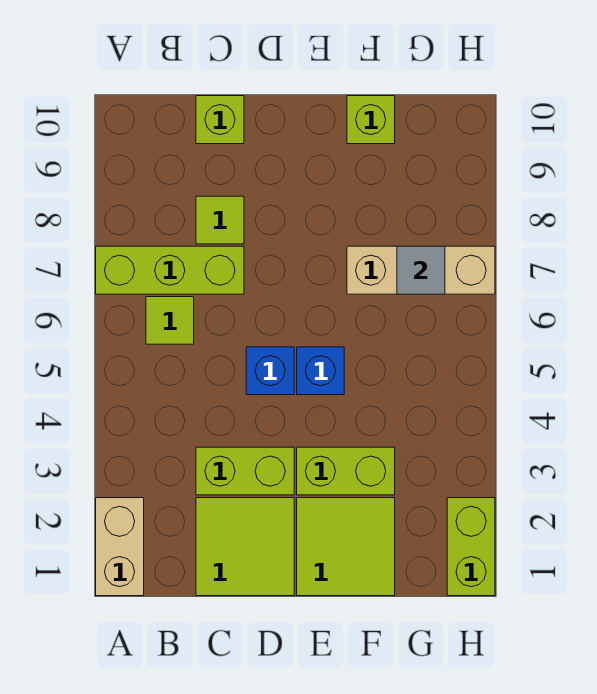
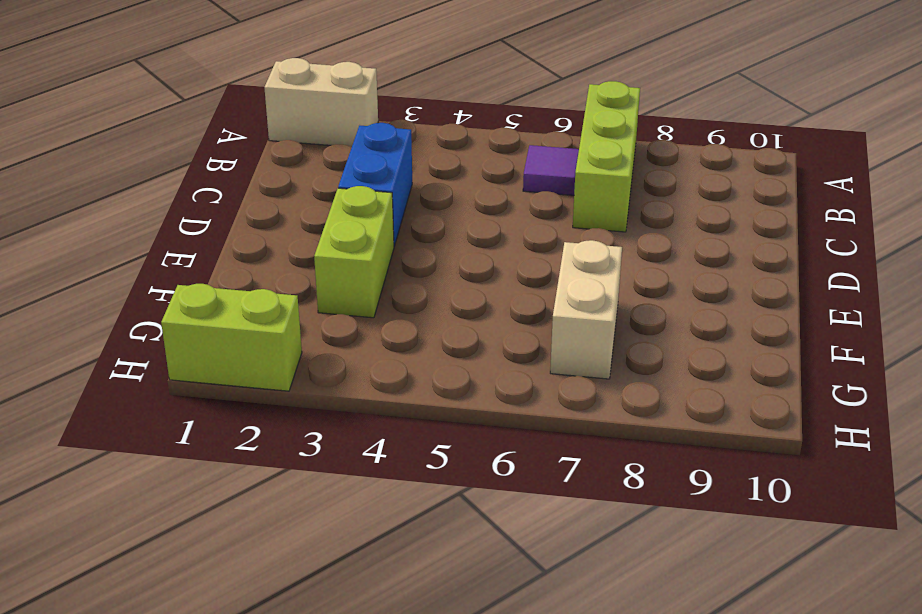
purple 1x1 tile [523,145,579,195] -> lime 1x1 tile [146,297,194,344]
blue 1x2 brick [338,123,412,246] -> lime 1x2 brick [196,447,294,495]
tan 1x2 brick [550,240,622,379] -> tan 1x3 brick [347,246,495,294]
none -> lime 2x2 tile [196,498,294,596]
none -> lime 1x1 tile [196,196,244,244]
none -> lime 1x1 brick [196,96,244,144]

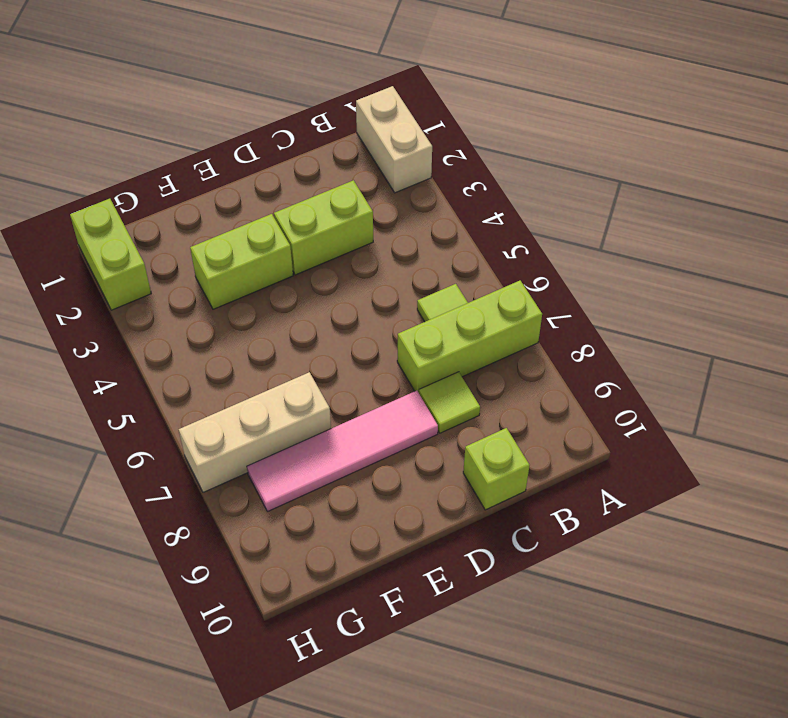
pink 1x4 tile [247,391,438,512] -> none
none -> lime 2x2 tile [196,498,294,596]
none -> blue 1x1 brick [246,347,294,395]
none -> lime 2x2 tile [297,498,395,596]

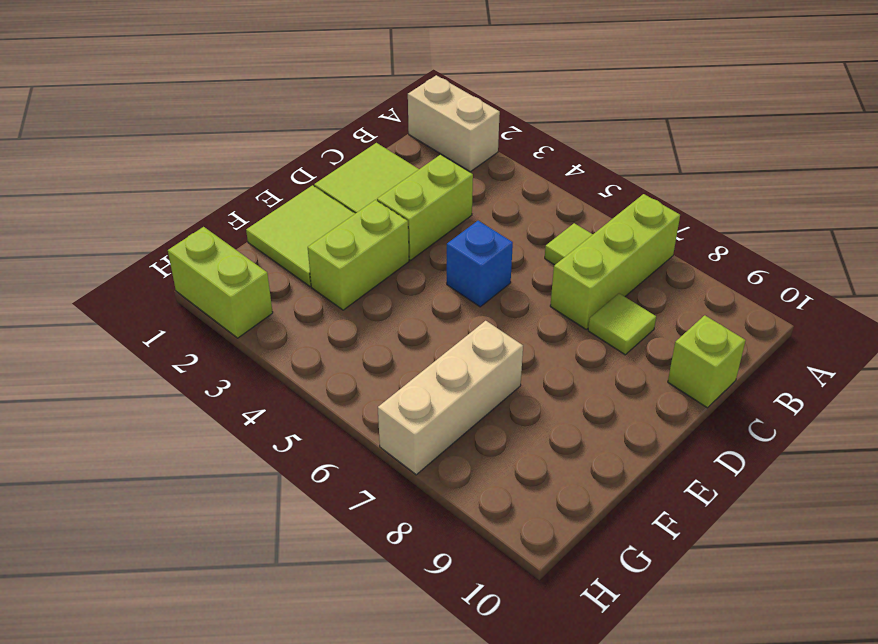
none -> blue 1x1 brick [297,347,344,395]
none -> lime 1x1 brick [347,96,395,144]
none -> grey 1x1 tile [397,246,445,294]

